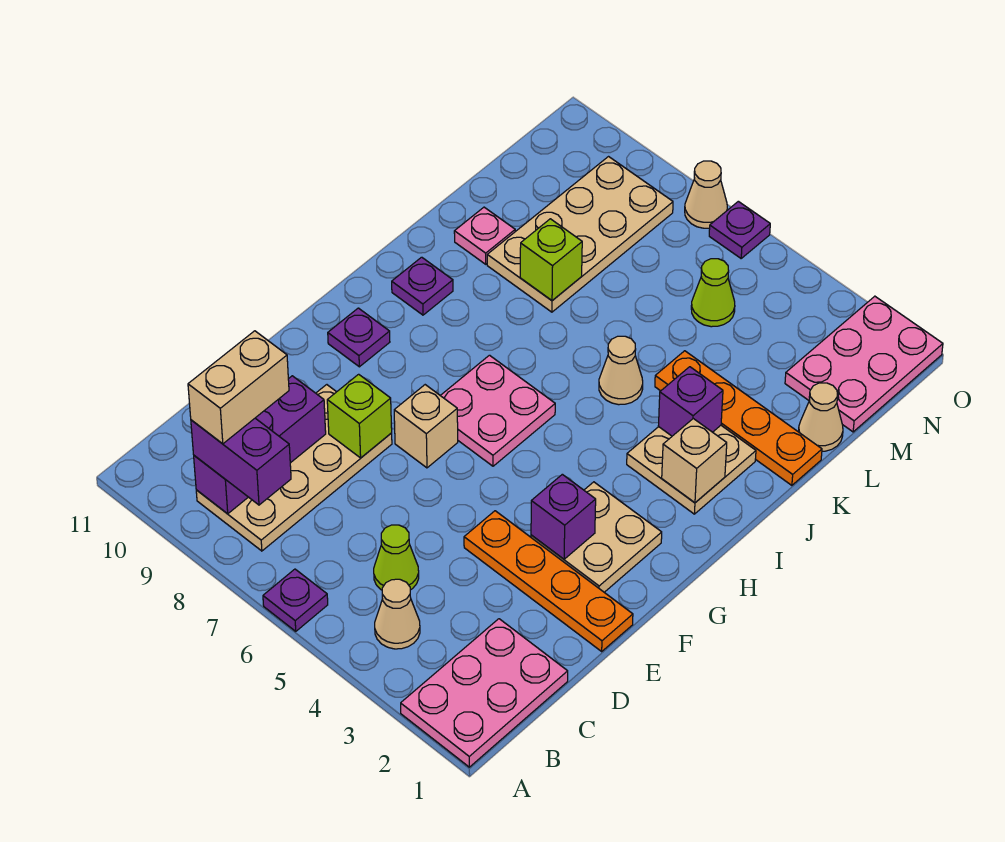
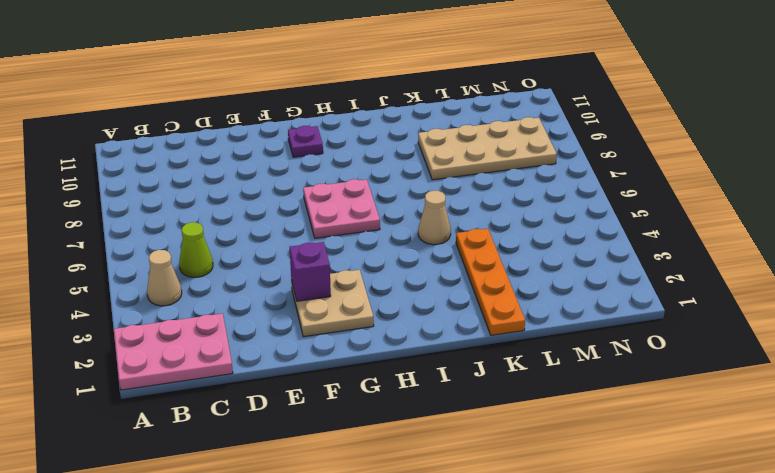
none -> purple 1x1 plate [263,569,328,631]
none -> tan 2x4 plate [196,385,392,551]
none -> orange 1x4 plate [464,511,633,651]

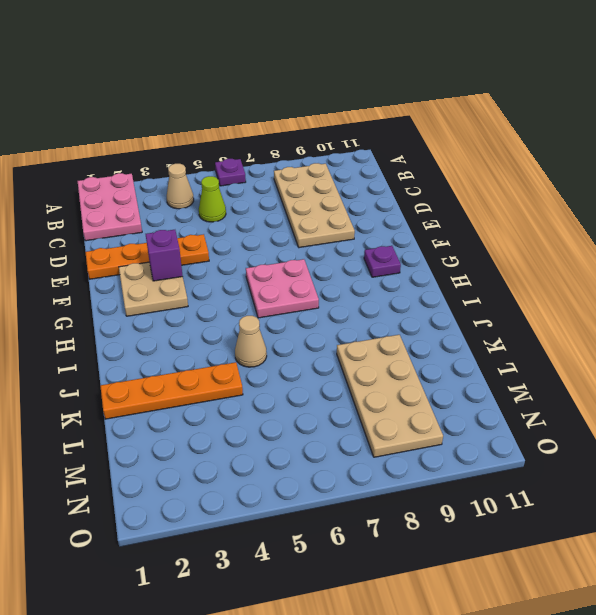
none -> tan 1x1 brick [394,385,458,468]
none -> tan 2x2 plate [627,426,756,514]
none -> purple 1x1 plate [392,257,453,315]

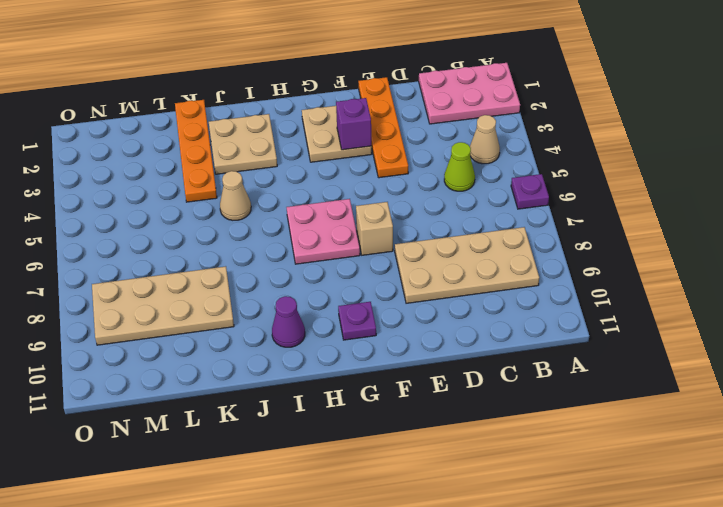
purple 1x1 cone [272,296,305,347] -> purple 1x1 plate [392,257,453,315]
none -> pink 1x1 plate [454,207,515,264]
none -> tan 1x1 cone [798,383,843,451]
none -> pink 2x3 plate [785,296,943,432]

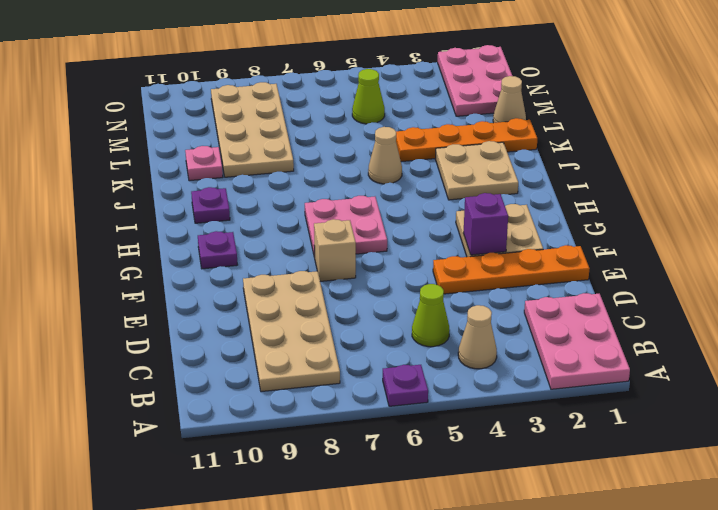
none -> purple 1x1 plate [709,201,770,258]
none -> tan 1x1 cone [685,161,727,228]
none -> purple 1x3 brick [194,376,326,514]

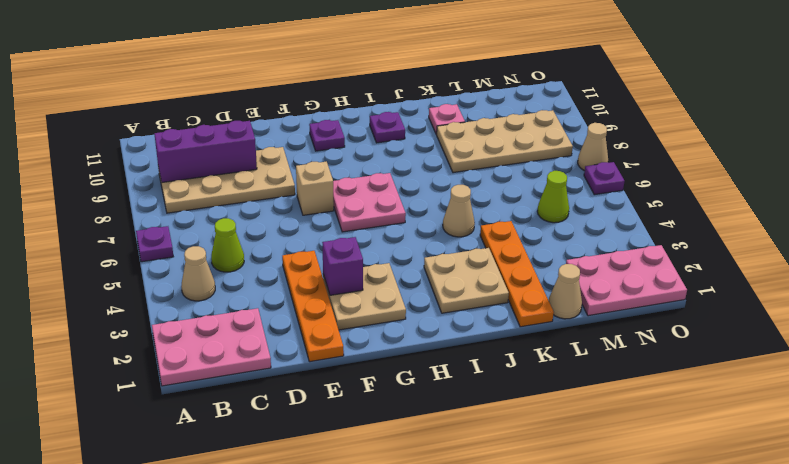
none -> lime 1x1 brick [327,374,392,458]
none -> tan 1x1 brick [662,419,727,503]
none -> purple 1x1 brick [658,367,723,436]

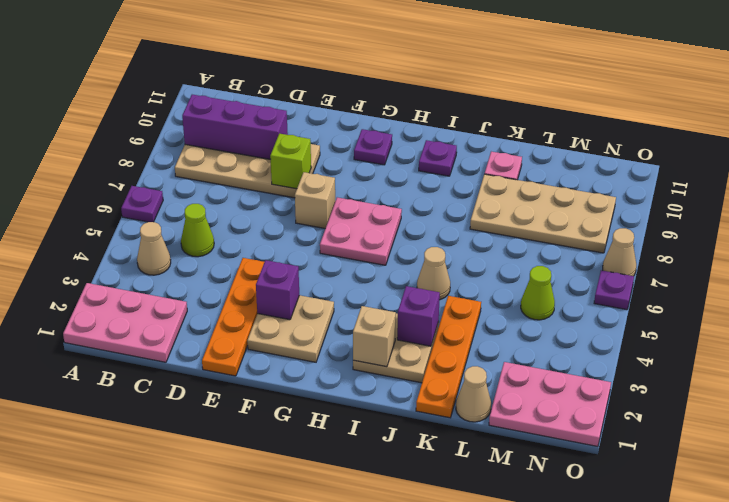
none -> lime 1x1 brick [520,219,582,301]
none -> purple 1x2 brick [191,418,291,505]
none -> tan 1x2 brick [188,331,289,444]

